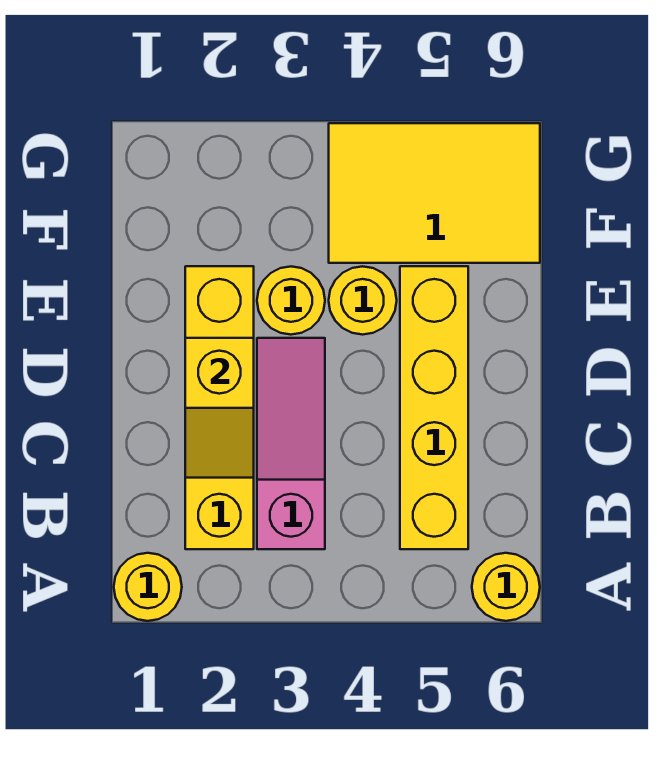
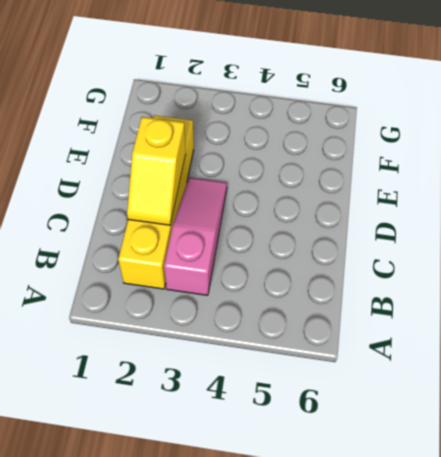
none -> yellow 1x1 round brick [114,553,182,621]
none -> yellow 1x1 round brick [472,553,540,621]

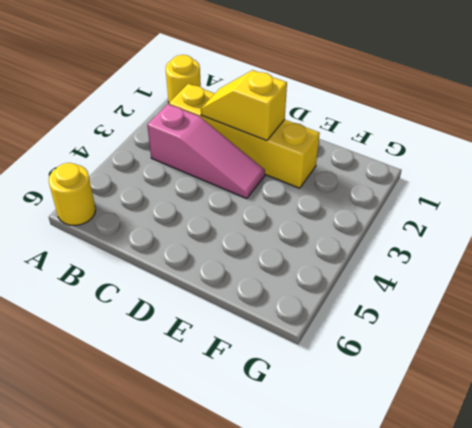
none -> yellow 1x4 brick [400,266,468,549]
none -> yellow 1x1 round brick [257,267,325,335]

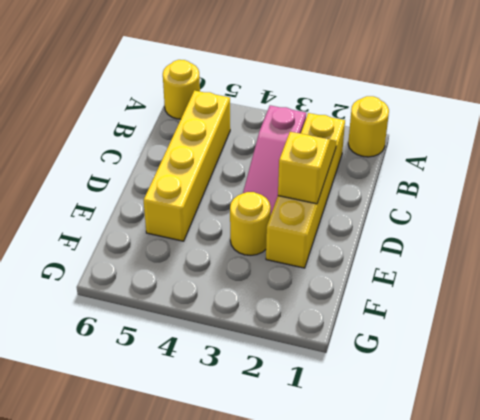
none -> yellow 1x1 round brick [329,266,397,335]
none -> yellow 2x3 tile [329,123,540,263]

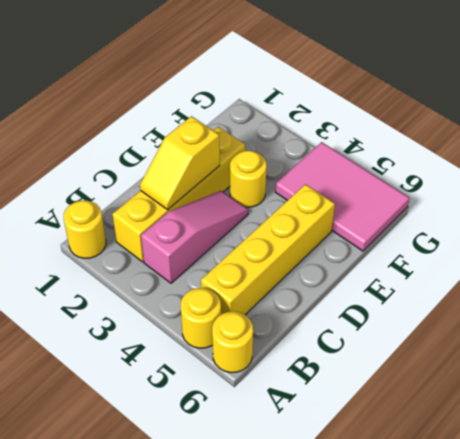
yellow 1x1 round brick [181,288,221,348] -> yellow 1x1 round brick moved to [329,266,397,335]
pink 2x3 tile [275,142,410,251] -> yellow 2x3 tile [329,123,540,263]

